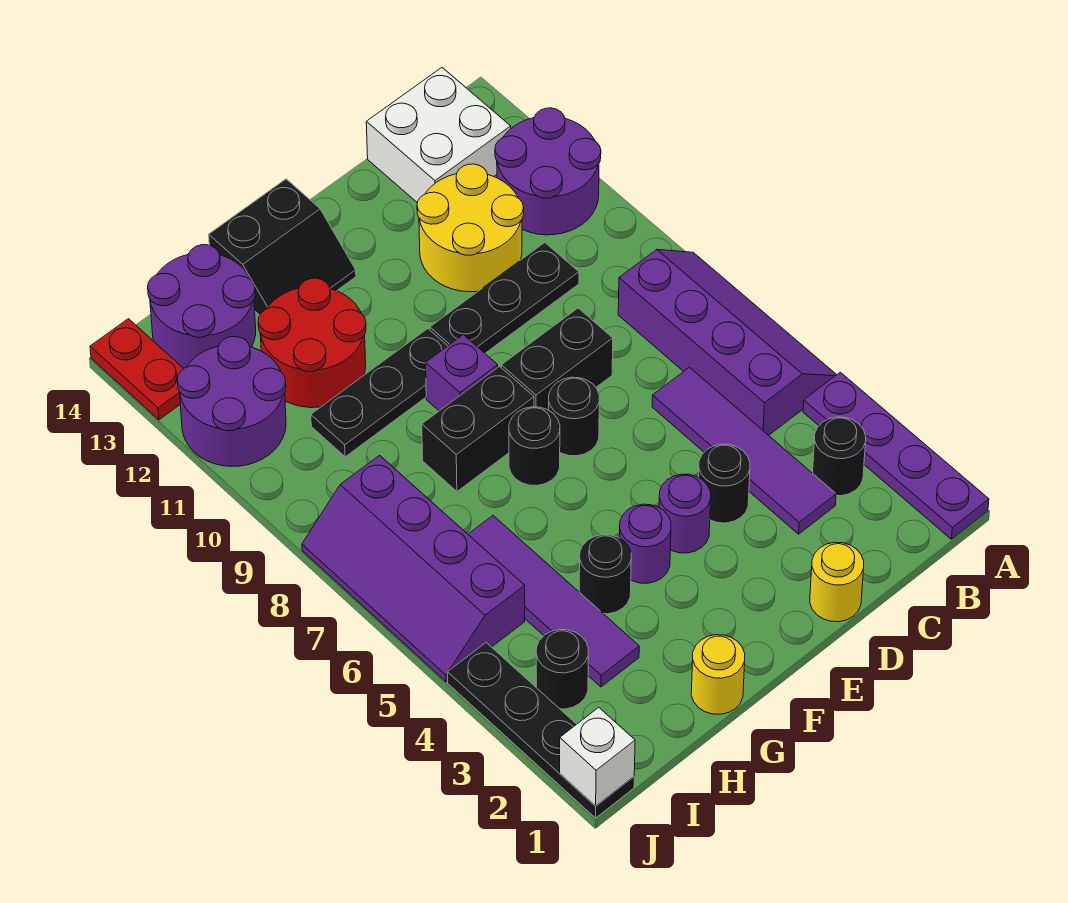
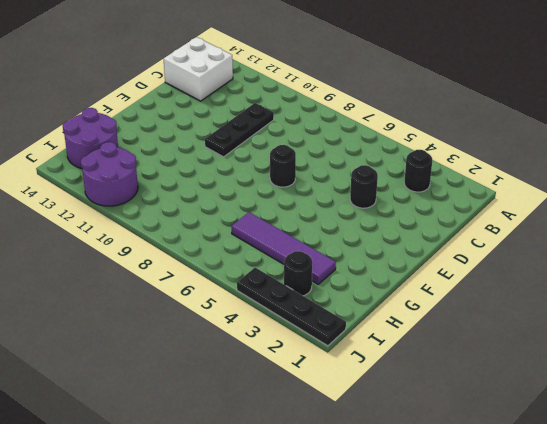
none -> purple 1x4 plate [803,372,989,539]
none -> purple 2x4 slope [618,250,836,435]
none -> purple 2x2 round brick [495,108,601,235]
none -> purple 1x4 tile [652,367,836,534]

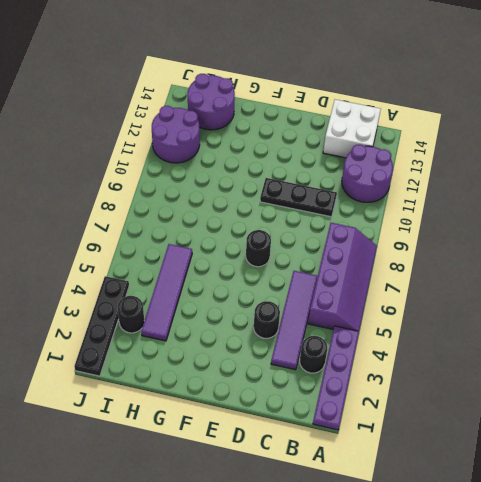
none -> yellow 2x2 round brick [417,164,524,292]
none -> yellow 1x1 round brick [810,542,864,622]
none -> black 1x2 brick [501,308,613,410]
none -> purple 1x1 round brick [659,474,711,553]

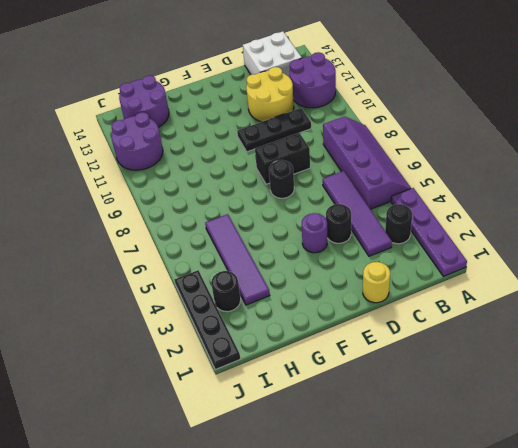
none -> purple 1x1 round brick [619,504,671,583]
none -> black 1x1 round brick [509,407,560,485]
none -> black 1x2 brick [422,366,534,491]
none -> purple 1x1 brick [426,335,498,411]

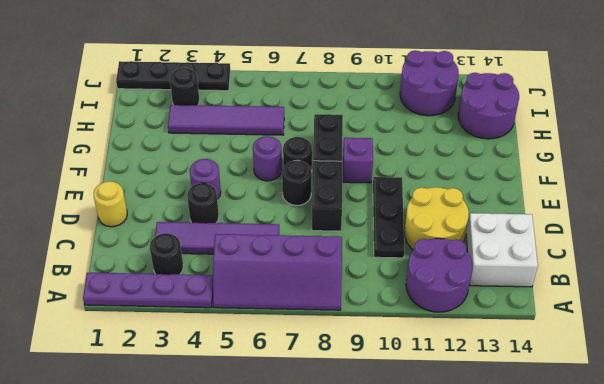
purple 1x1 round brick [253,136,282,181] -> purple 1x1 round brick moved to [619,504,671,583]
none -> black 1x3 plate [311,329,447,457]
none -> black 2x2 slope [209,179,356,315]
none -> yellow 1x1 round brick [691,635,745,714]
none -> black 1x1 round brick [579,535,631,614]

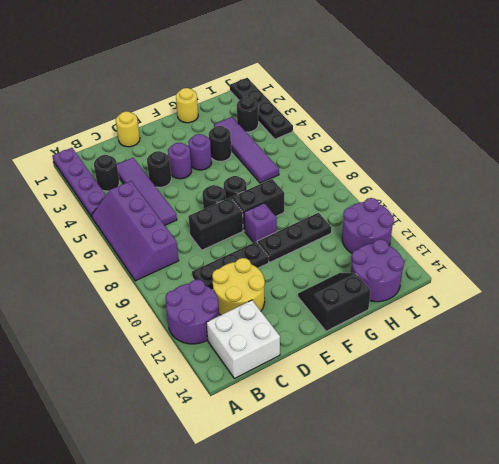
none -> red 2x2 round brick [258,278,366,408]
none -> purple 2x4 slope [302,455,525,682]
none -> red 1x2 plate [90,319,184,420]
none -> white 1x1 brick [560,707,635,806]

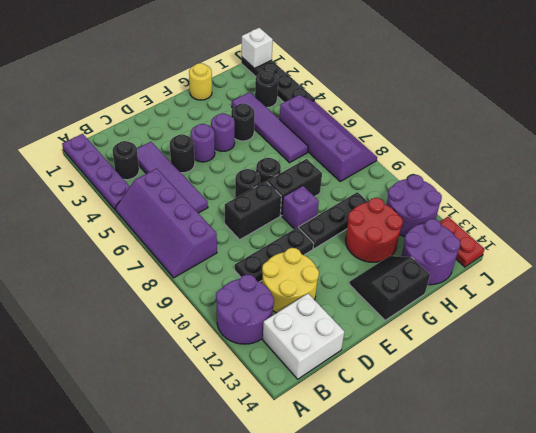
none -> yellow 1x1 round brick [810,542,864,622]

